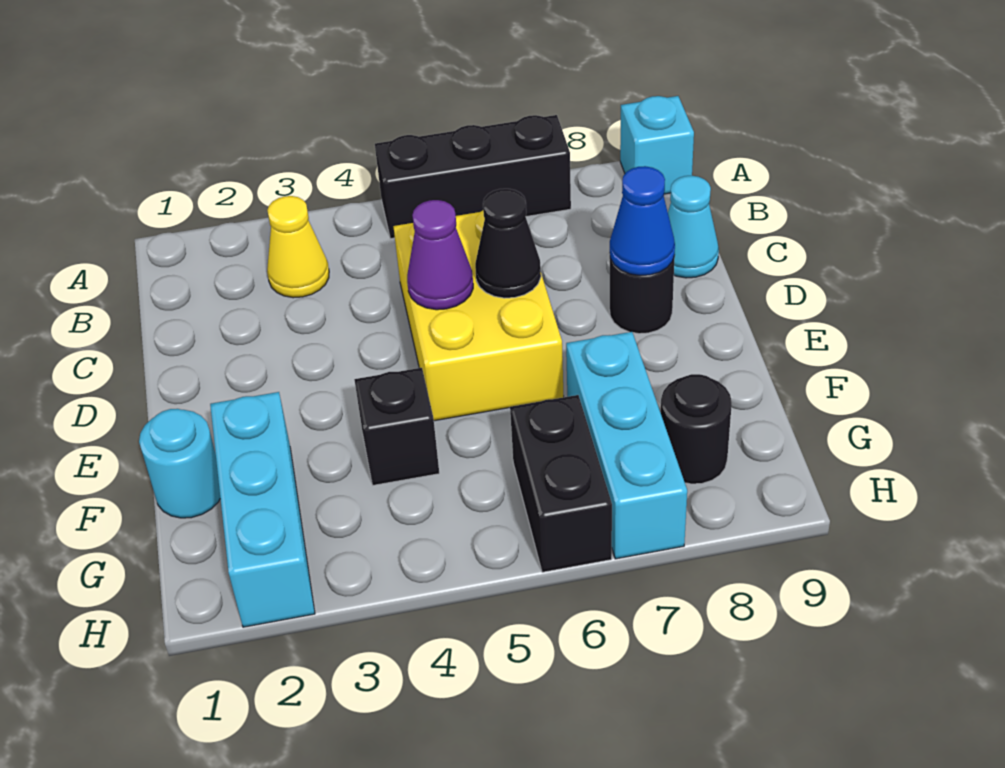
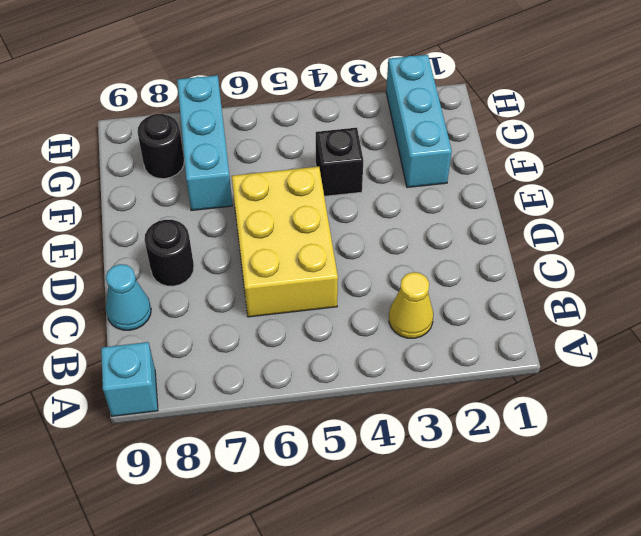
none -> black 1x3 brick [375,115,571,239]
none -> cyan 1x1 round brick [139,409,220,518]
none -> black 1x2 brick [510,395,612,572]

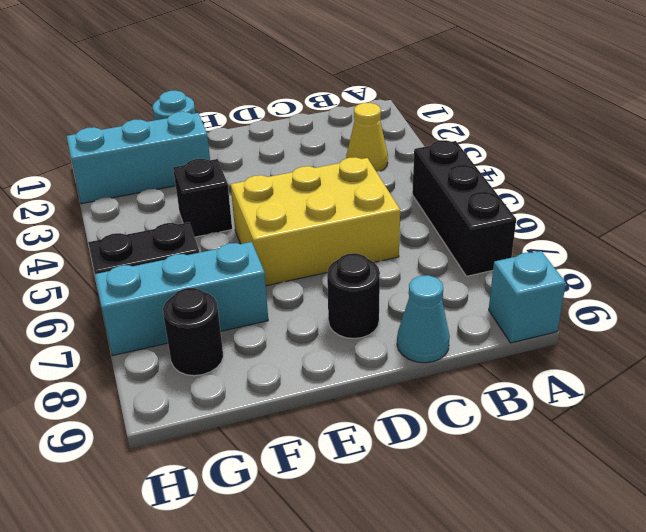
none -> purple 1x1 cone [407,200,473,310]
none -> black 1x1 cone [475,189,541,298]
none -> blue 1x1 cone [610,166,675,276]

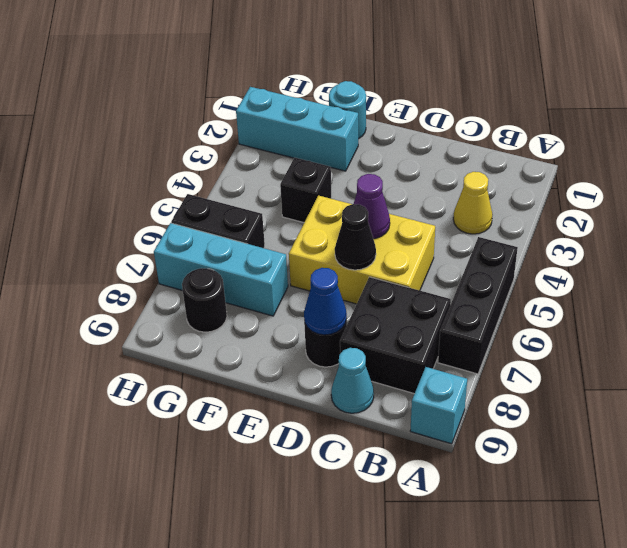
black 2x2 brick [340,277,451,394] -> none

